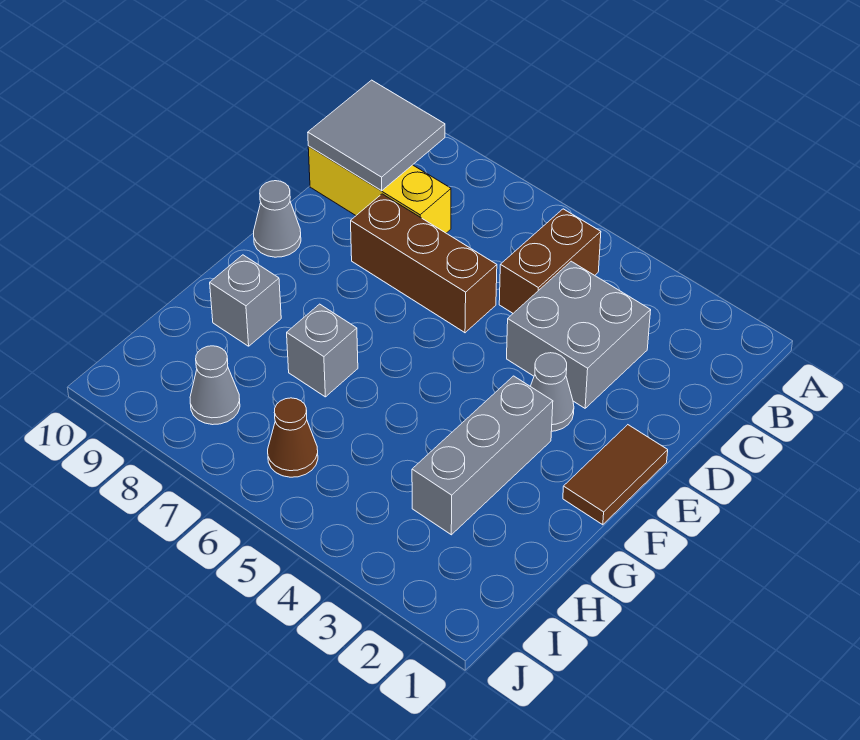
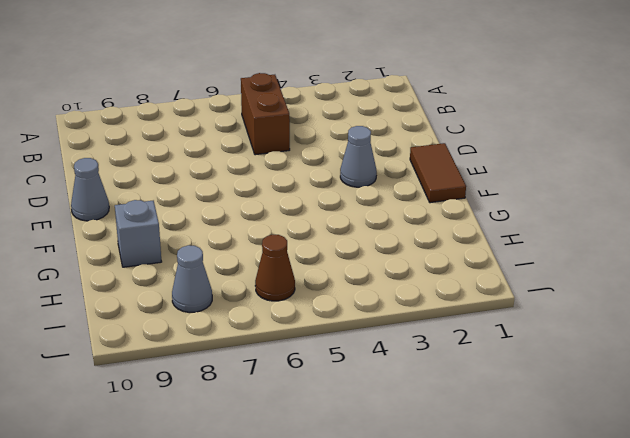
none -> grey 2x2 brick [507,261,651,408]
none -> yellow 1x3 brick [308,146,451,233]
none -> brown 1x3 brick [351,194,497,333]

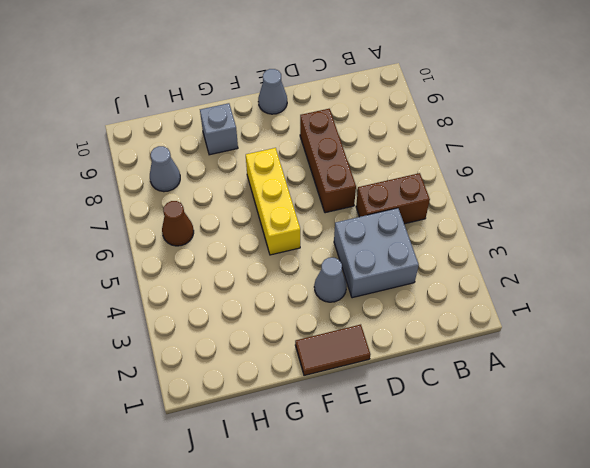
yellow 1x3 brick [246,148,300,255] -> yellow 1x3 brick moved to [308,146,451,233]
none -> grey 1x3 brick [412,376,553,535]
none -> grey 1x1 brick [287,304,358,397]
none -> grey 2x2 tile [308,80,445,191]

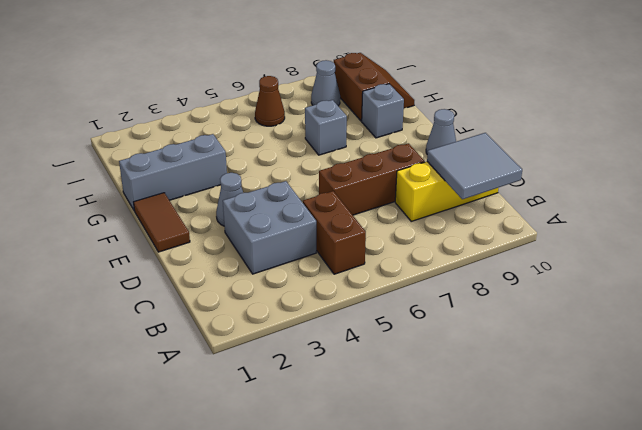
grey 1x3 brick [119,134,227,211] -> grey 1x3 brick turned to [412,376,553,535]
brown 2x2 slope [334,53,414,121] -> none

